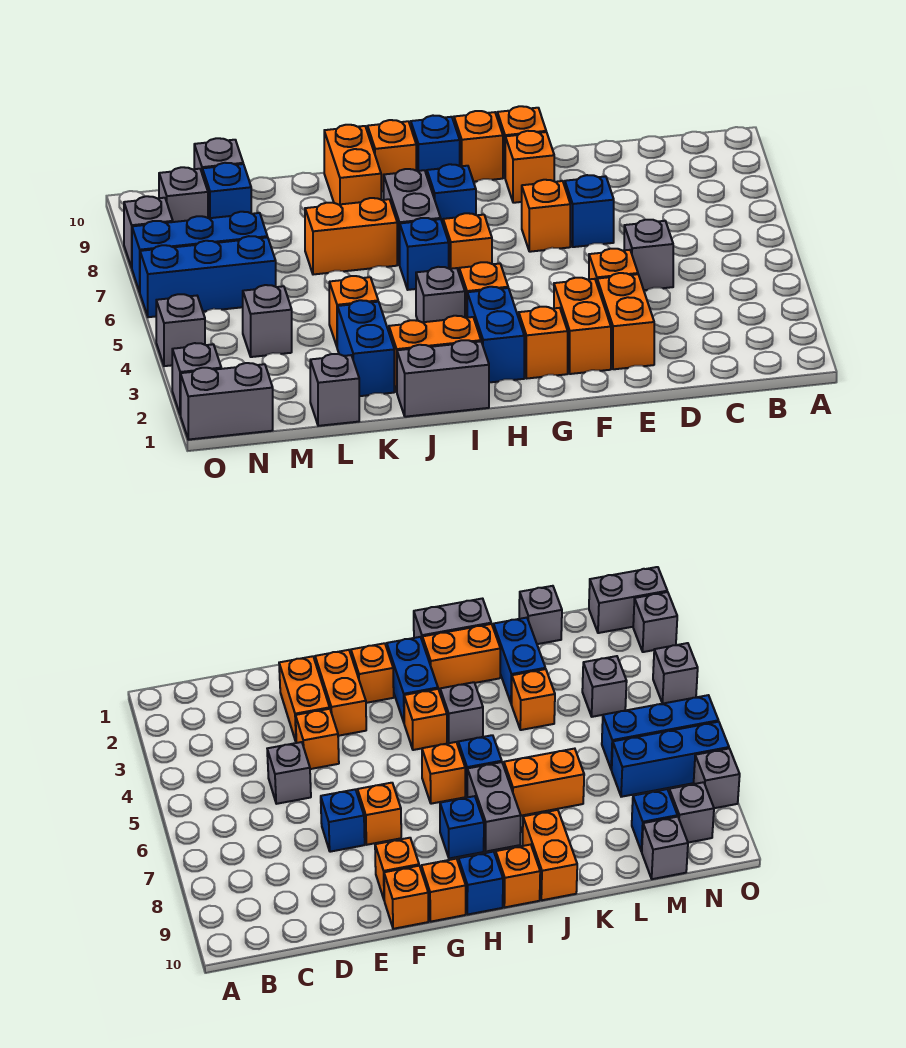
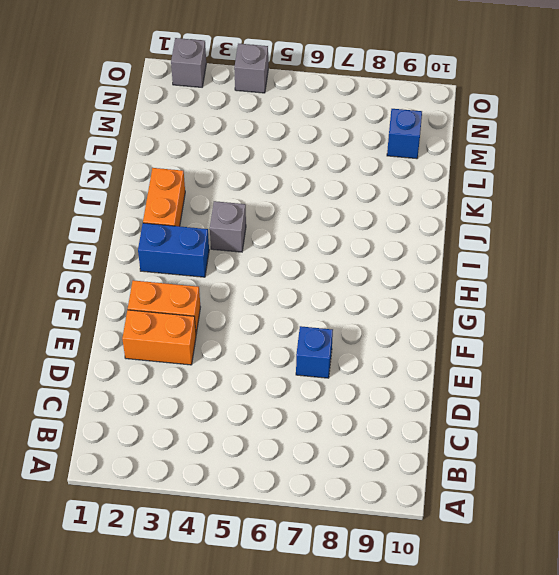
none -> grey 1x1 brick [624,220,673,290]
none -> orange 1x1 brick [589,249,638,283]
none -> orange 1x1 brick [522,180,570,252]
none -> orange 1x1 brick [505,131,554,203]

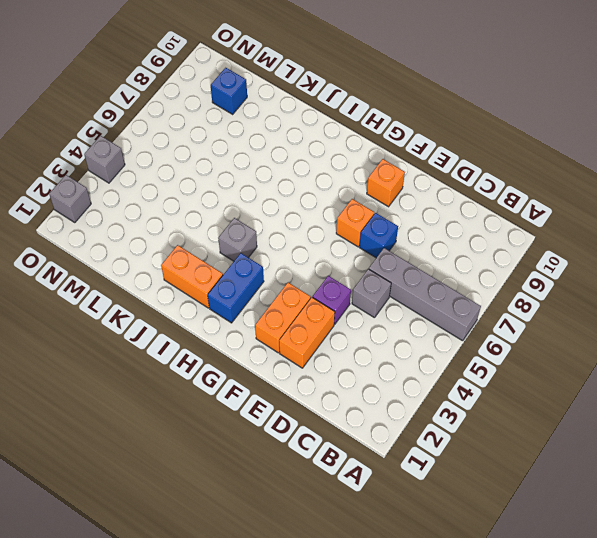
grey 1x4 brick [369,248,481,341] -> none
purple 1x1 brick [313,276,351,324] -> orange 1x1 brick [589,249,638,283]
none -> orange 1x1 brick [497,106,546,177]
none -> orange 1x1 brick [519,307,568,378]
none -> orange 1x1 brick [454,111,503,182]
none -> orange 1x1 brick [459,262,508,318]

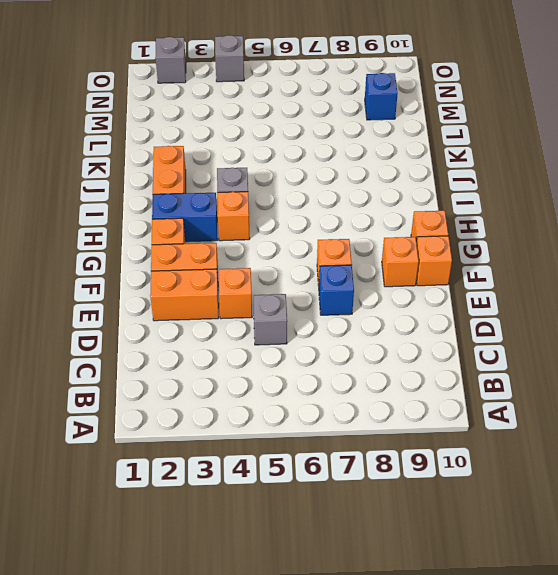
none -> orange 1x1 brick [443,213,492,272]
none -> blue 1x1 brick [427,164,476,224]
none -> blue 1x1 brick [411,116,460,175]
none -> grey 1x2 brick [397,340,489,417]

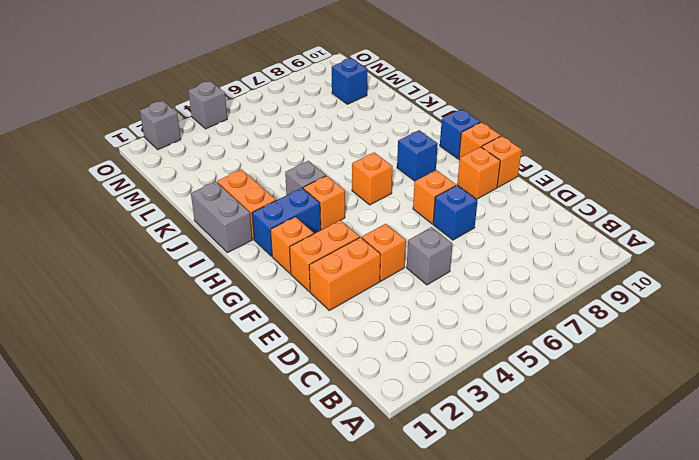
none -> blue 1x1 brick [400,218,449,290]
none -> grey 1x2 brick [384,169,441,265]
none -> orange 1x1 brick [367,120,416,191]
none -> orange 1x2 brick [305,198,397,275]

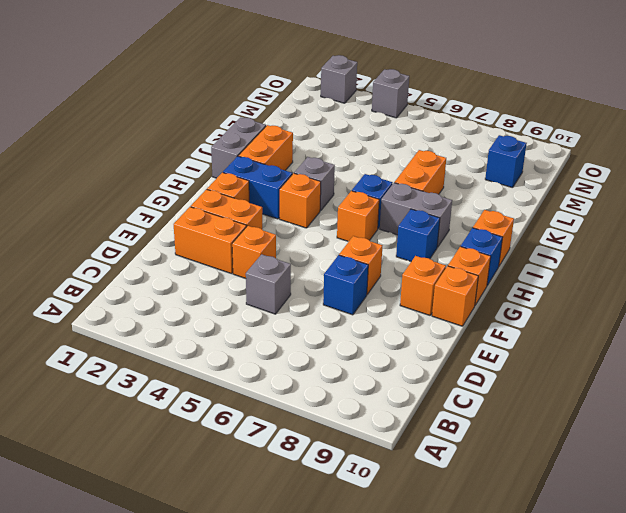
none -> orange 1x2 brick [324,125,381,205]
none -> blue 1x2 brick [337,300,394,396]
none -> orange 1x1 brick [329,276,378,346]
none -> grey 1x1 brick [310,354,359,426]

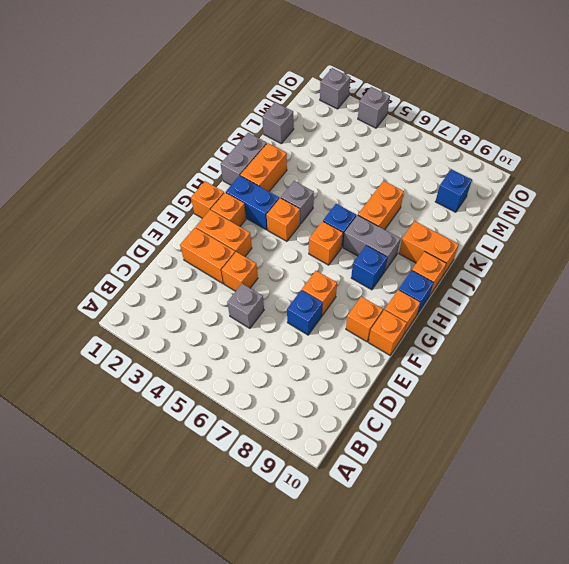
orange 1x1 brick [191,181,224,218] -> orange 1x1 brick moved to [329,276,378,346]
none -> blue 1x2 brick [337,300,394,396]
none -> grey 1x1 brick [243,285,292,357]
none -> blue 1x3 brick [140,236,276,317]
none -> blue 1x3 brick [132,212,267,292]

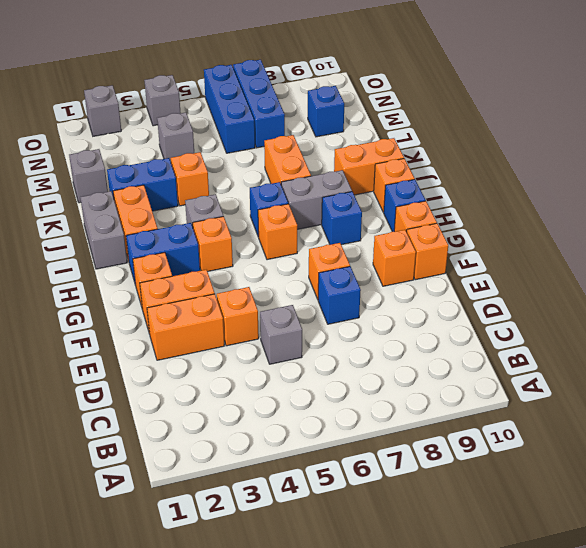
none -> grey 1x1 brick [194,138,243,172]
none -> grey 1x2 brick [181,363,273,440]
none -> grey 1x1 brick [159,167,208,222]
none -> grey 1x1 brick [124,196,173,268]

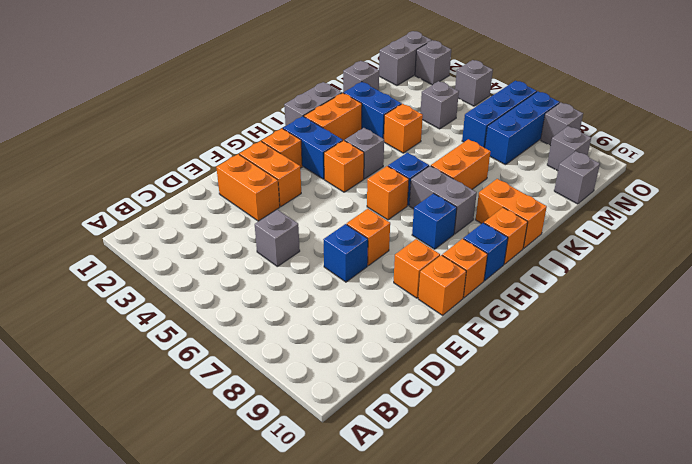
none -> orange 1x1 brick [589,249,638,283]
none -> blue 1x1 brick [202,163,251,218]

